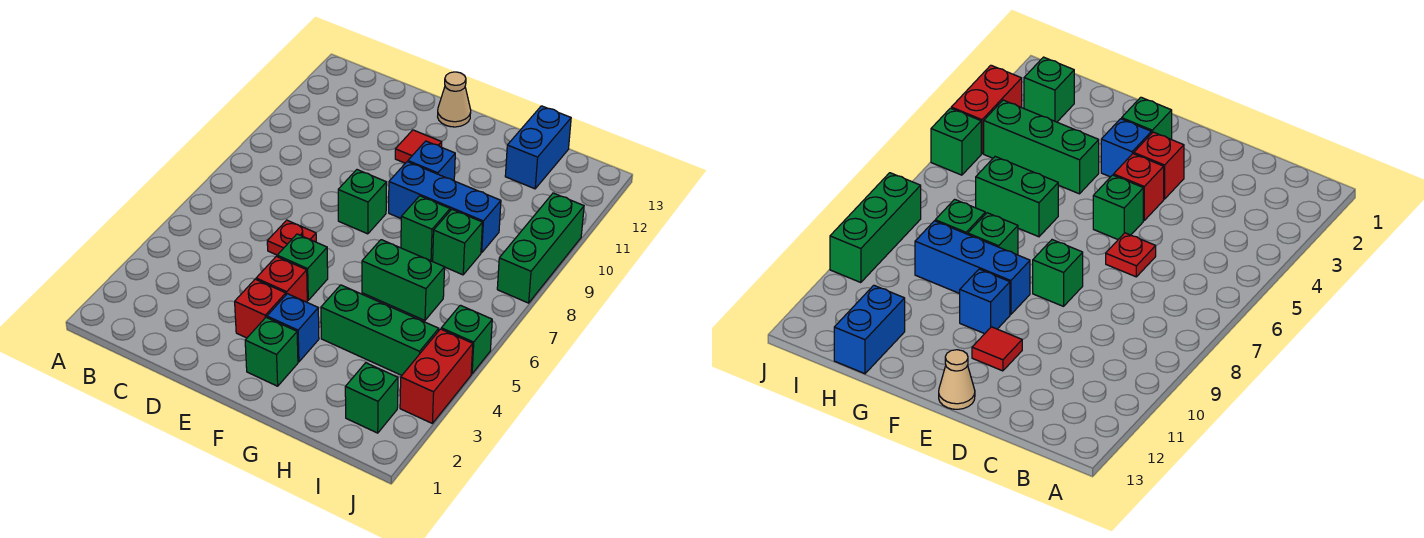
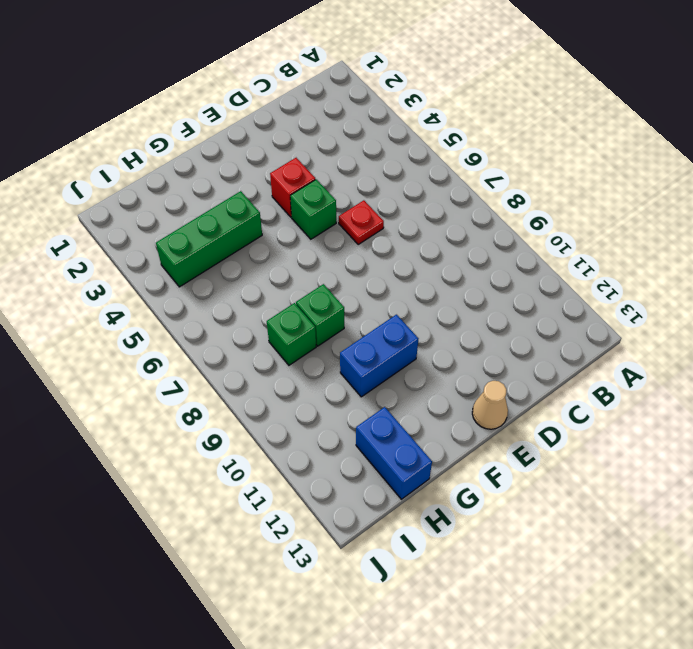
blue 1x2 brick [340,315,418,397] -> blue 1x1 brick [408,141,455,181]
none -> red 1x1 brick [235,279,286,338]
none -> green 1x1 brick [338,170,387,234]
none -> red 1x1 tile [395,130,442,163]

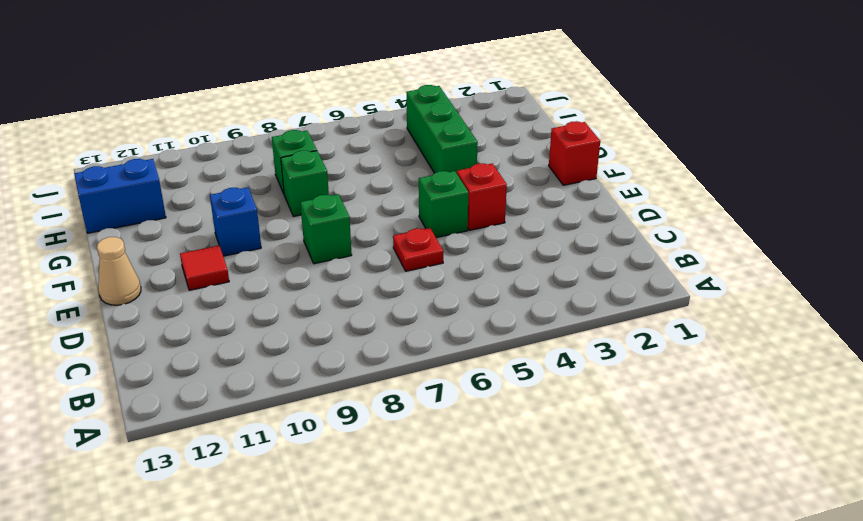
red 1x1 brick [549,121,600,185] -> red 1x1 brick moved to [235,279,286,338]
none -> green 1x1 brick [245,317,298,386]
none -> blue 1x1 brick [267,294,319,362]
none -> blue 1x3 brick [389,162,501,253]

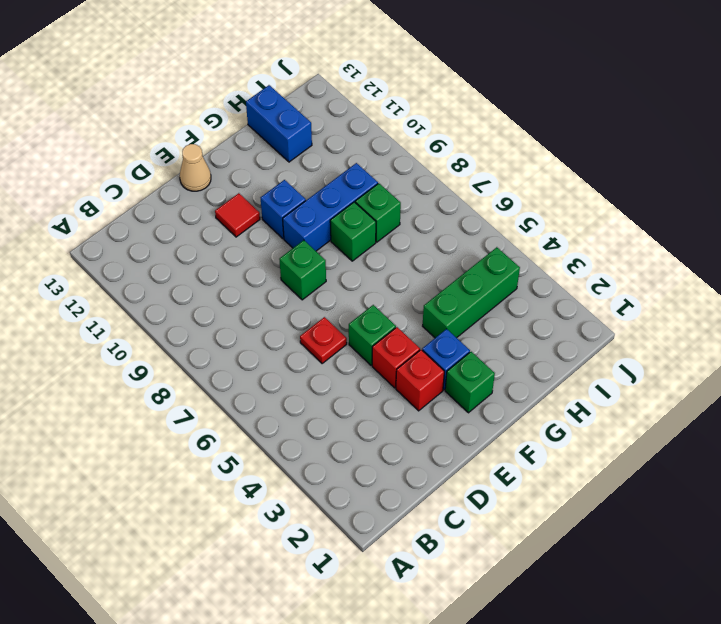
none -> green 1x2 brick [362,240,445,320]
none -> green 1x1 brick [345,363,398,433]
none -> red 1x2 brick [400,329,473,423]

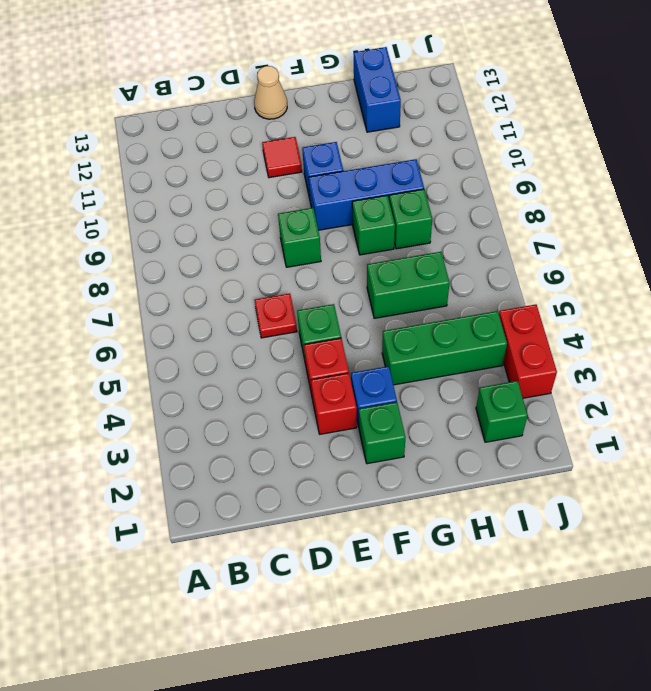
none -> green 1x1 brick [441,305,492,374]
none -> green 1x3 brick [497,193,584,303]

